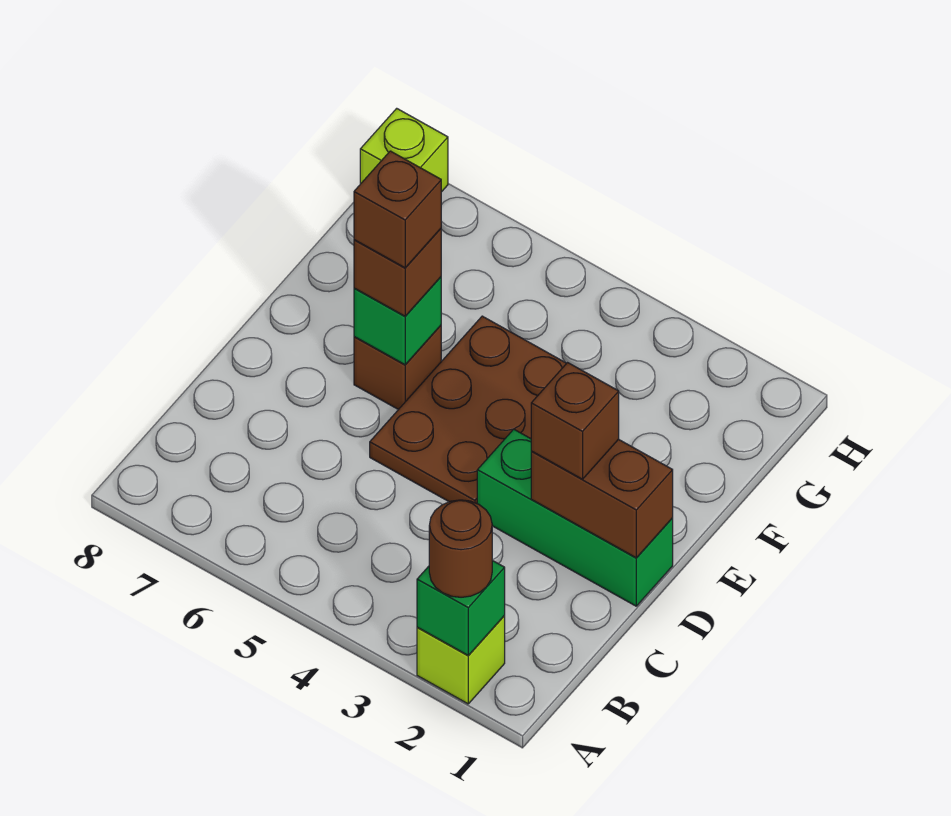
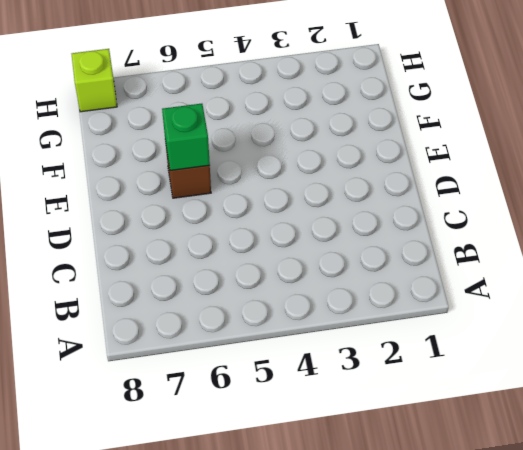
none -> lime 1x1 brick [417,616,505,704]
none -> green 1x3 brick [477,429,673,606]
none -> brown 2x3 plate [370,316,567,504]

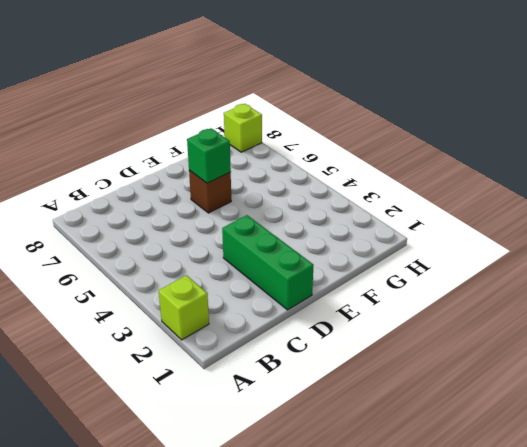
none -> brown 2x3 plate [370,316,567,504]
none -> green 1x1 brick [417,560,505,656]
none -> brown 1x2 brick [531,439,673,558]

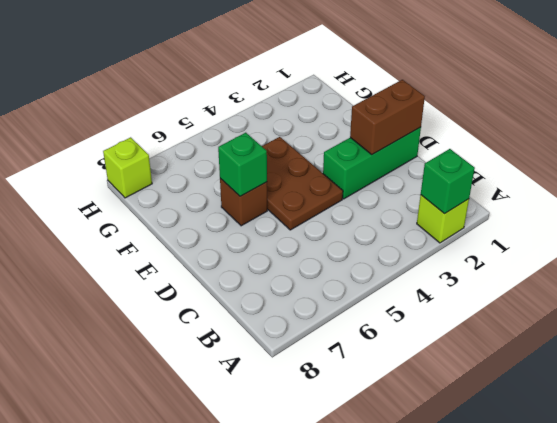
none -> brown 1x1 round brick [429,500,492,597]
none -> brown 1x1 brick [531,363,619,479]
none -> brown 1x1 brick [354,229,441,316]

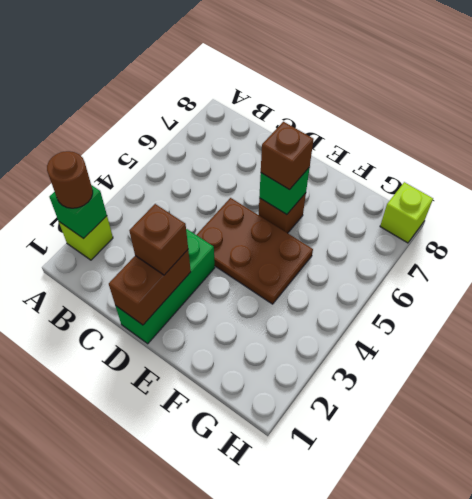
none -> brown 1x1 brick [354,151,441,268]

